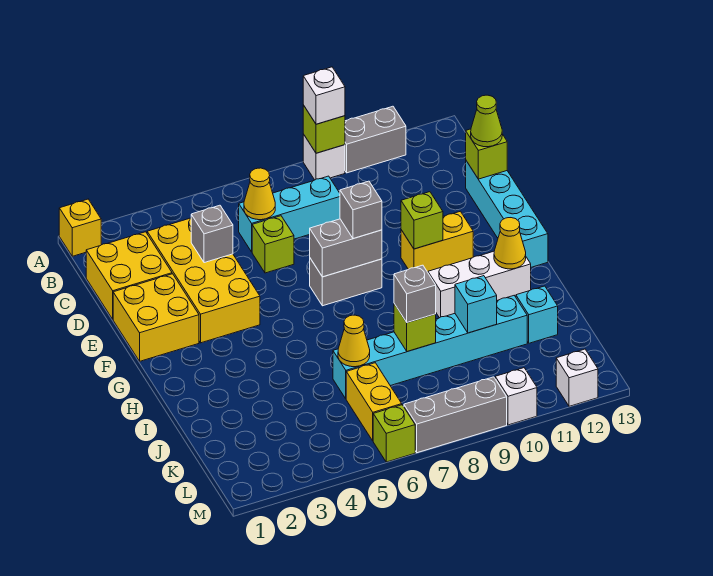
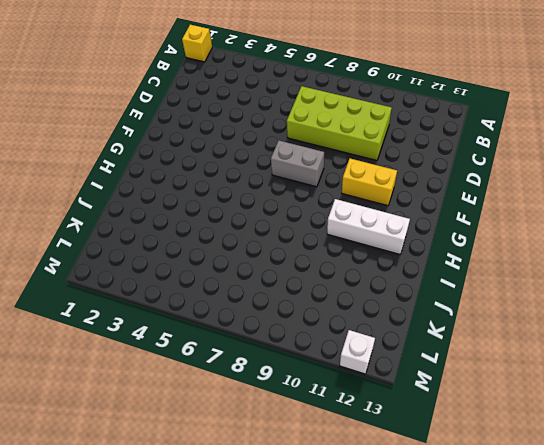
lime 2x4 brick [287,86,392,160] -> cyan 1x3 brick [239,176,340,252]
none -> white 1x1 brick [303,134,345,180]
none -> grey 1x2 brick [345,106,406,173]
none -> yellow 2x2 brick [86,232,172,319]
none -> yellow 2x4 brick [147,218,260,343]

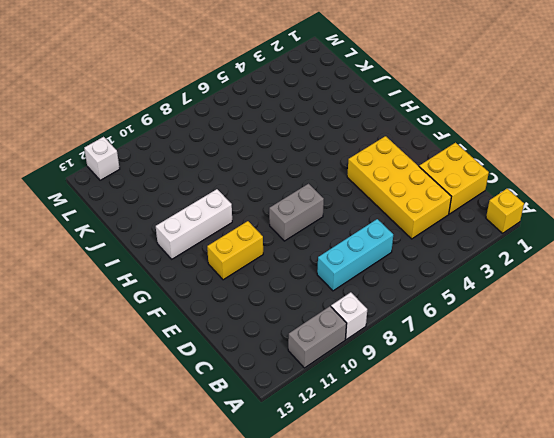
none -> lime 1x1 brick [252,216,294,273]
none -> cyan 1x4 brick [466,161,548,267]
none -> yellow 2x2 brick [113,274,199,361]
none -> cyan 1x6 brick [333,296,527,399]

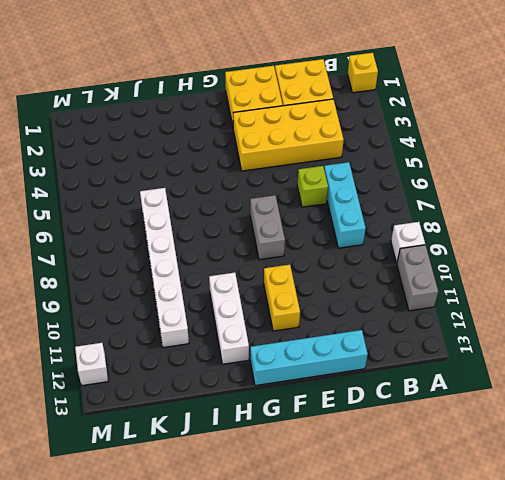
white 1x6 brick [140,188,189,348] -> cyan 1x6 brick [333,296,527,399]
none -> cyan 1x1 brick [516,286,558,343]
none -> yellow 1x2 brick [346,363,402,441]
none -> lime 1x1 brick [373,405,415,462]
none -> grey 1x3 brick [404,377,507,453]

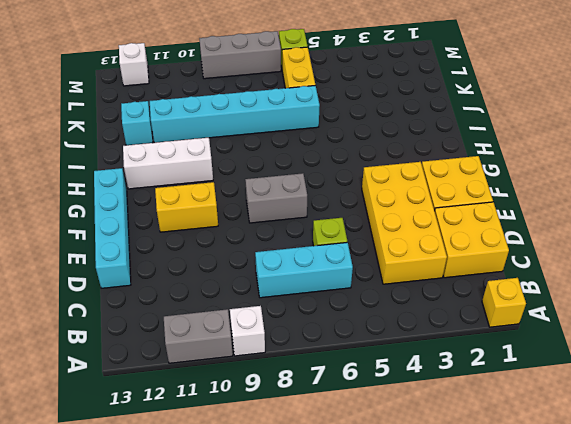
none -> white 1x1 brick [495,368,537,425]
none -> lime 1x1 brick [303,105,345,153]
none -> yellow 1x1 cone [244,168,275,220]
none -> grey 1x1 brick [191,205,233,263]

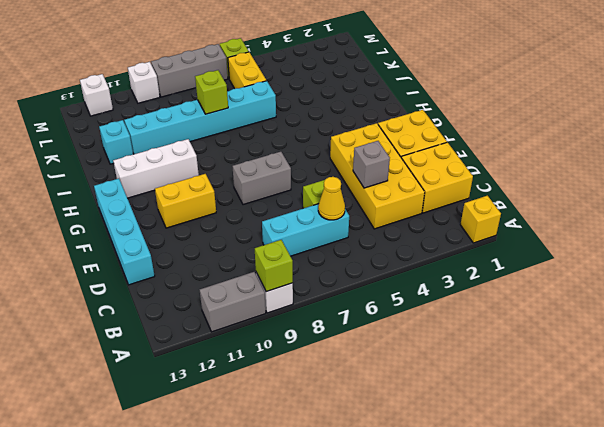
none -> lime 1x1 brick [466,129,507,179]
none -> grey 1x2 brick [310,219,382,277]
none -> lime 1x1 brick [401,192,443,249]
none -> yellow 1x1 cone [494,218,526,269]

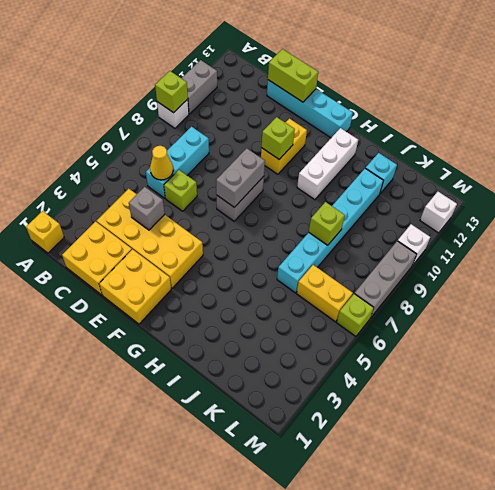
lime 1x2 brick [268,49,318,102] -> lime 1x1 brick [466,129,507,179]
none -> yellow 1x1 cone [494,218,526,269]
none -> yellow 1x1 cone [338,315,370,367]
none -> cyan 1x1 brick [455,276,497,333]
none -> white 1x1 brick [303,67,345,124]

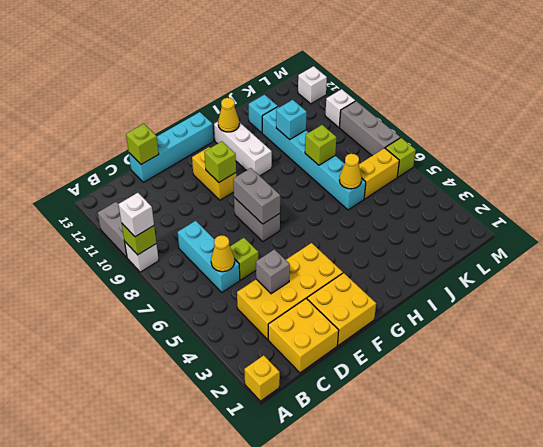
none -> lime 1x1 cone [471,95,502,147]
none -> grey 1x1 brick [340,181,382,239]
none -> grey 1x1 brick [394,265,436,323]

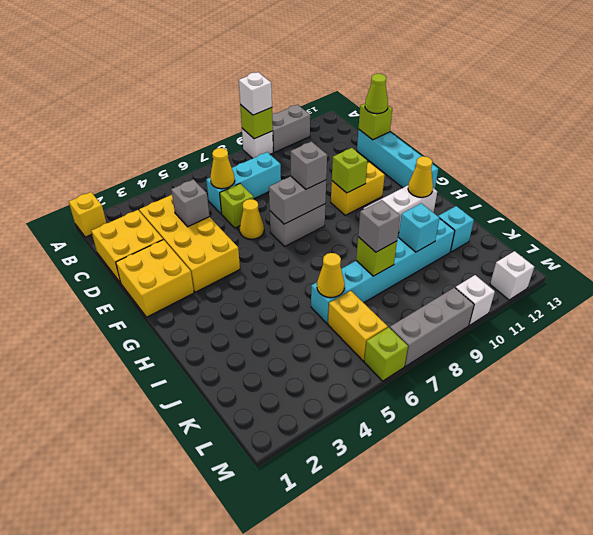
yellow 1x1 cone [240,199,264,239] -> none

